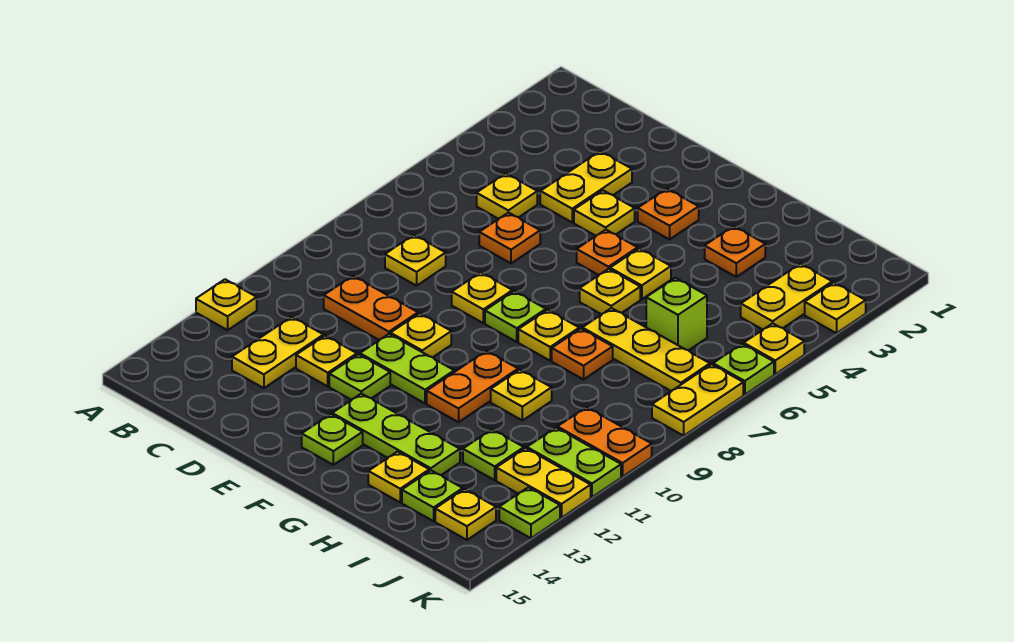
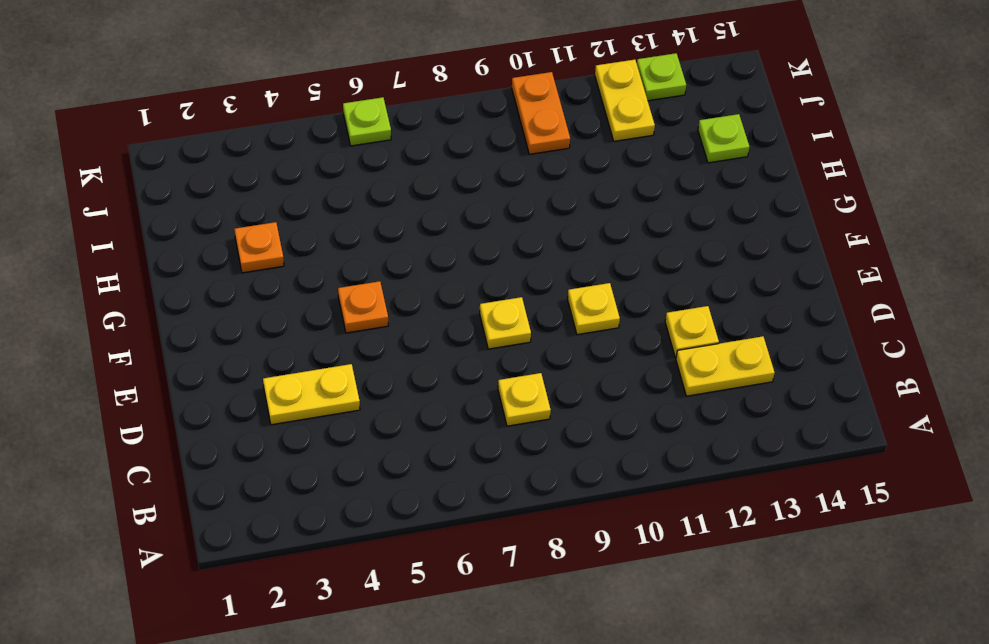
none -> yellow 1x1 plate [196,279,257,330]
none -> yellow 1x1 plate [477,173,537,219]
none -> orange 1x2 plate [324,276,418,340]
none -> orange 1x1 plate [479,212,540,263]

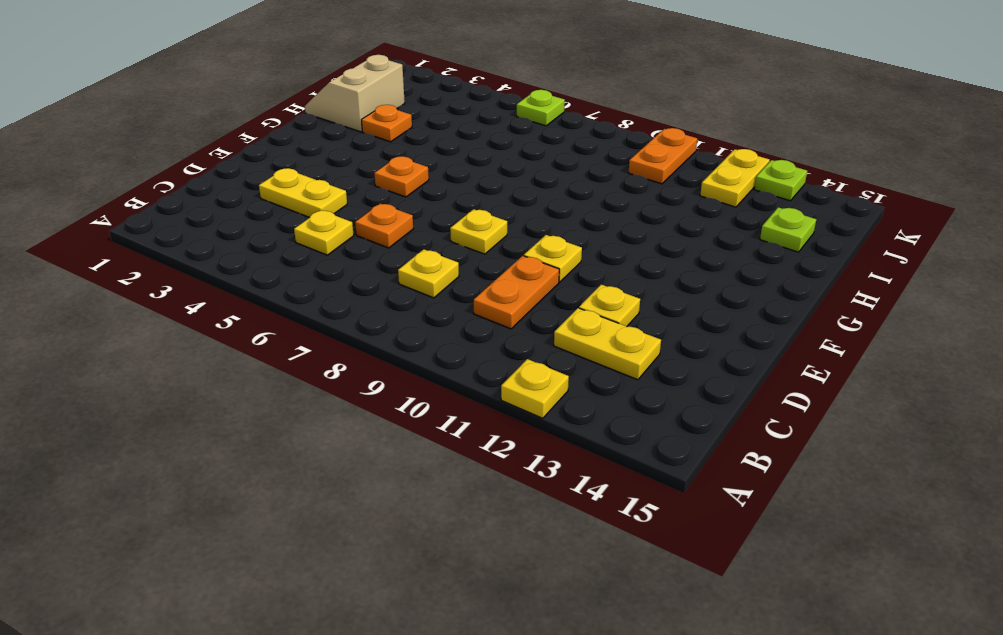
tan 2x2 slope [305,55,405,132] -> none
none -> yellow 1x1 plate [574,190,635,236]
none -> lime 1x2 plate [360,334,454,403]
none -> lime 1x1 plate [329,354,390,400]
none -> orange 1x1 plate [638,189,699,239]

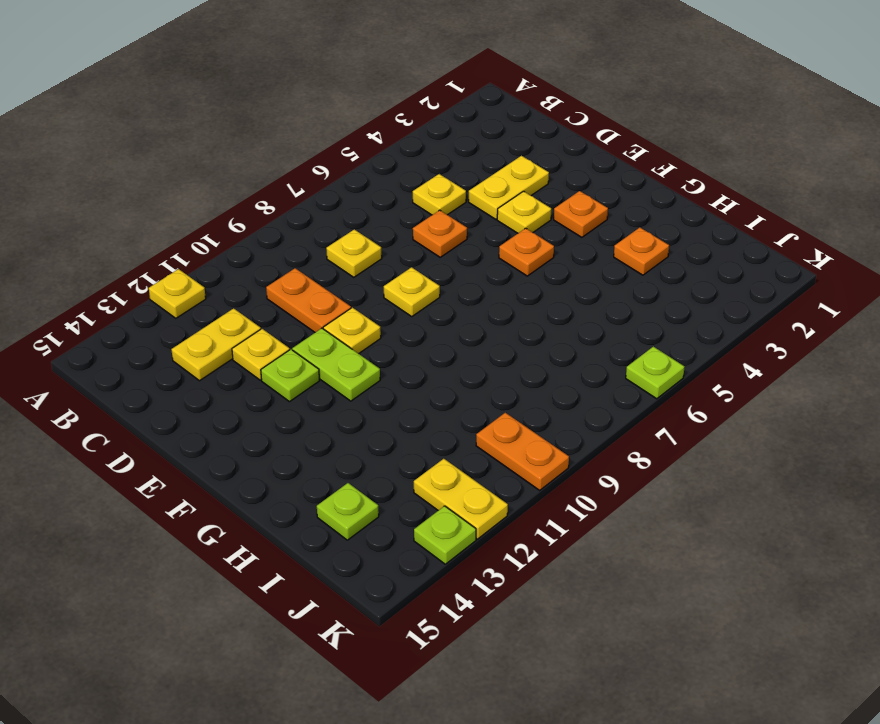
none -> lime 1x1 plate [485,291,546,342]
none -> lime 1x3 plate [332,394,460,475]
none -> lime 1x1 plate [302,414,363,465]
none -> yellow 1x1 plate [610,248,671,299]

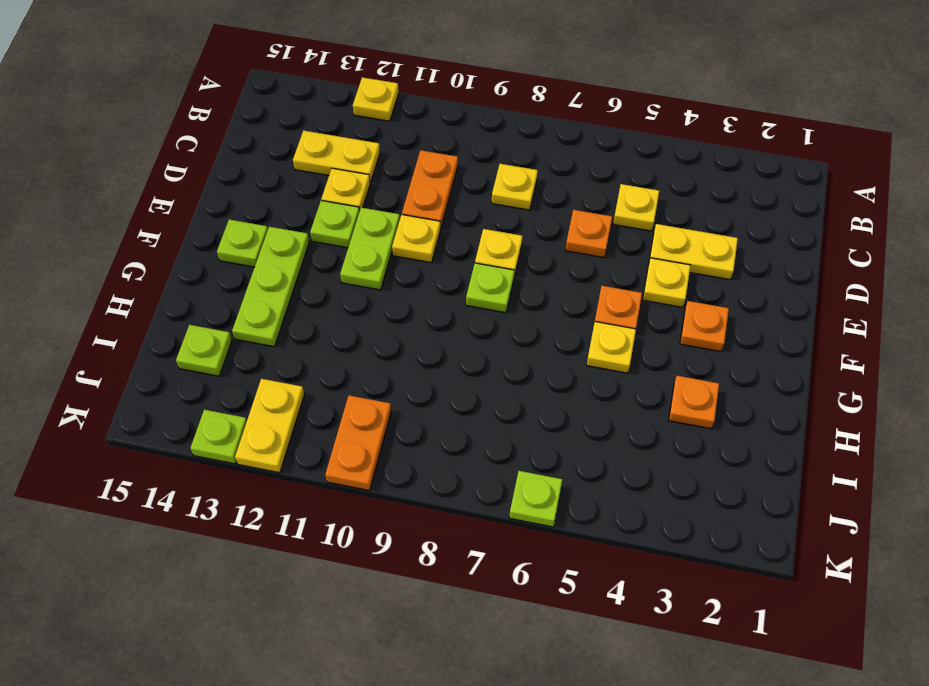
none -> yellow 1x1 plate [580,269,640,314]
none -> yellow 1x1 plate [518,310,579,361]
none -> orange 1x2 plate [427,351,518,422]
none -> yellow 1x3 plate [582,308,710,391]

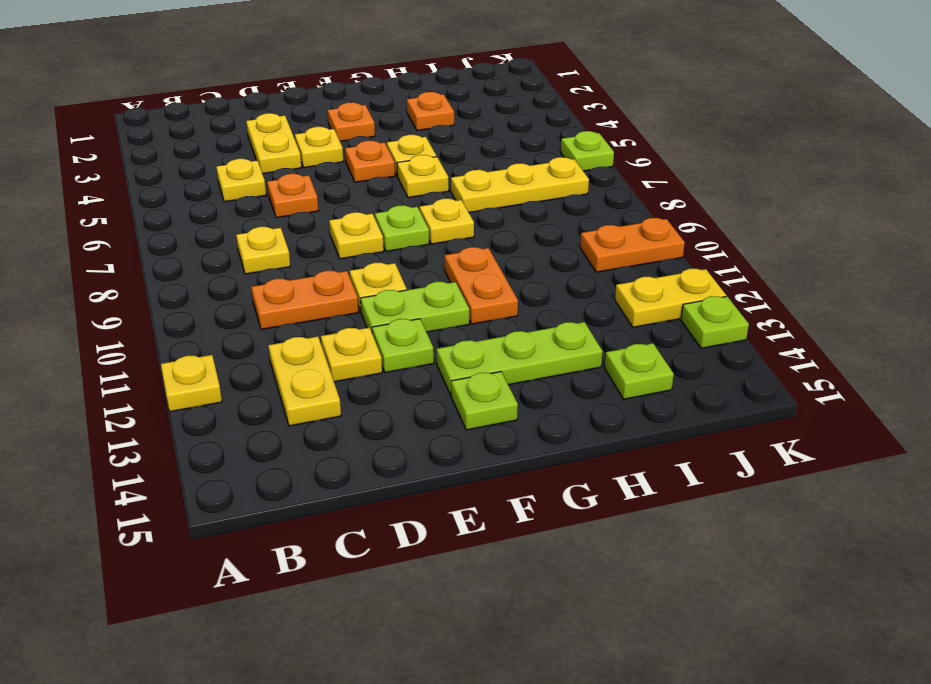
none -> orange 1x1 plate [552,329,613,379]
none -> yellow 1x1 plate [491,370,552,420]
none -> yellow 1x1 plate [368,452,429,502]
none -> lime 1x1 brick [646,278,707,350]

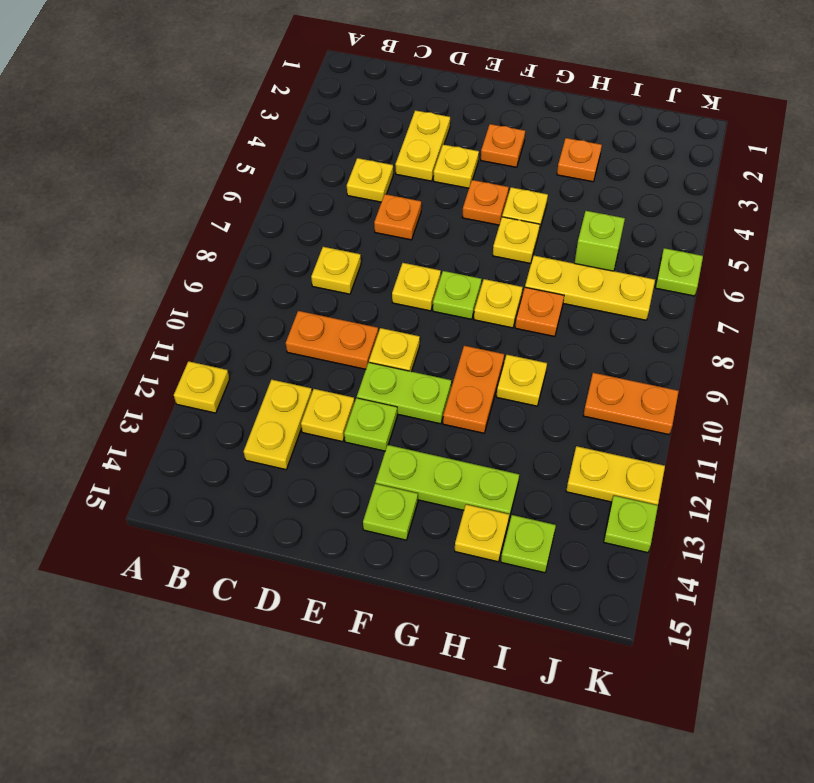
none -> lime 1x1 plate [463,429,524,480]
none -> yellow 1x2 plate [741,264,832,330]
none -> lime 1x2 plate [527,428,621,497]
none -> yellow 1x1 plate [435,489,496,540]

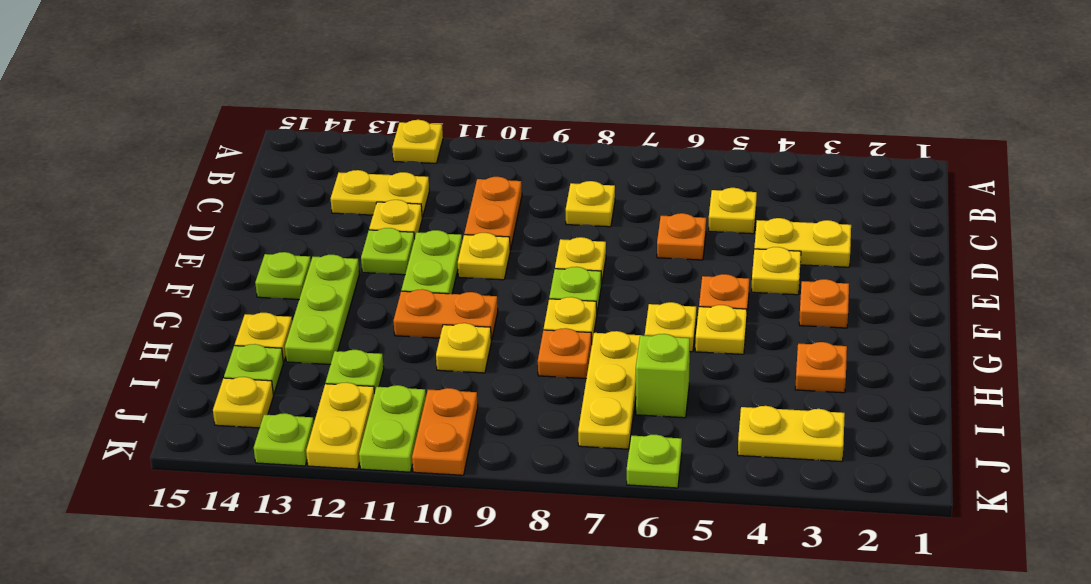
none -> yellow 1x1 plate [805,282,866,333]
none -> yellow 1x1 plate [744,323,804,374]
none -> yellow 1x2 plate [652,364,743,436]

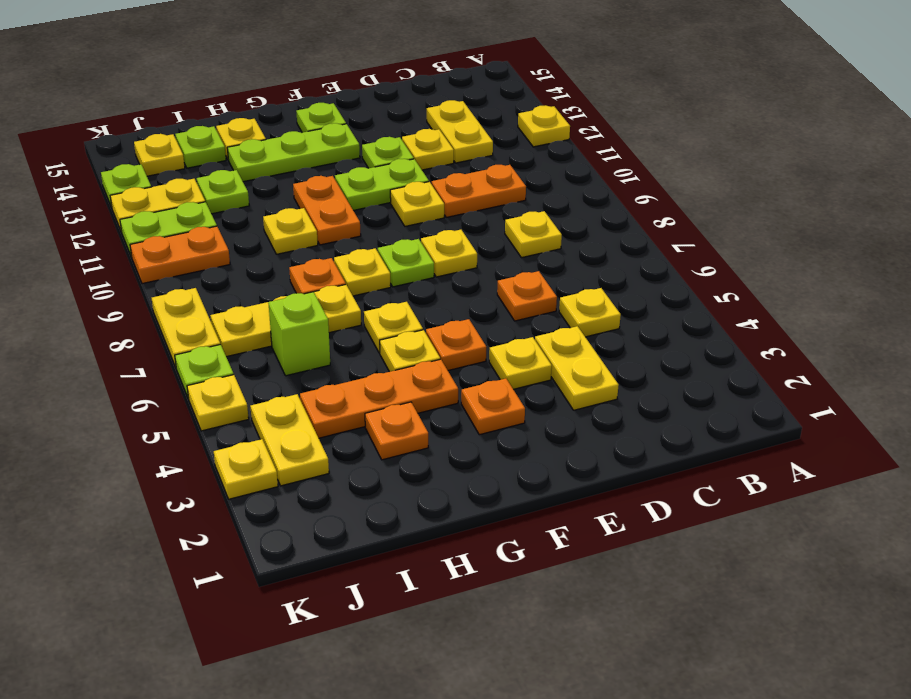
orange 1x3 plate [300,359,458,438] -> none

